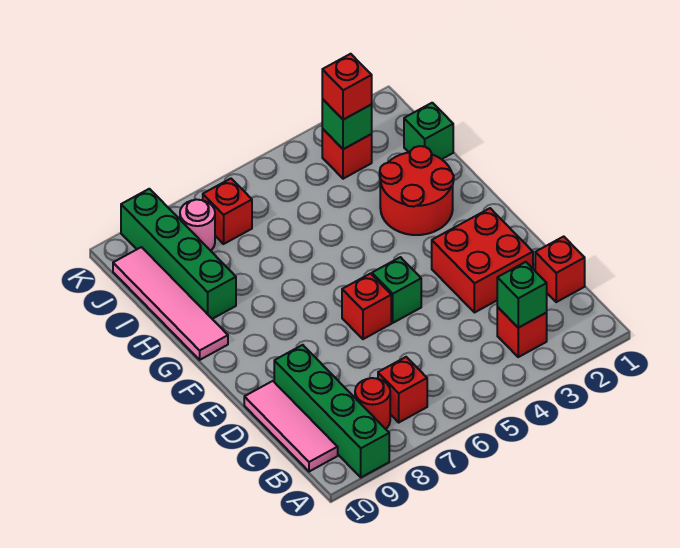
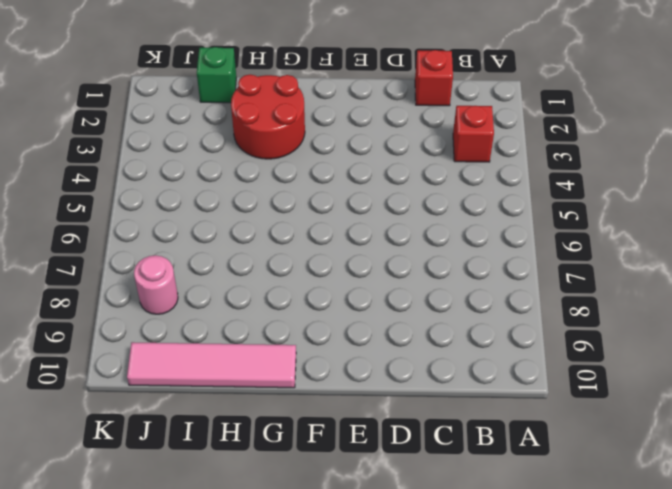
none -> green 1x4 brick [274,345,389,477]
none -> red 1x1 brick [378,357,427,422]
none -> red 1x1 round brick [355,378,390,429]

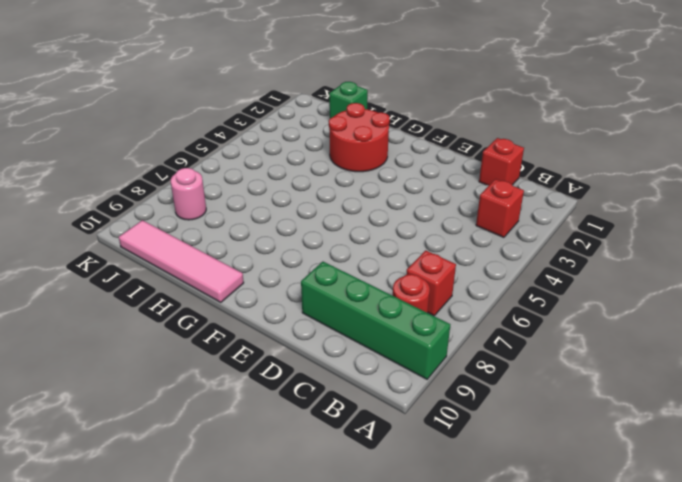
none -> pink 1x3 tile [244,381,338,472]
none -> red 2x2 brick [432,208,533,313]
none -> green 1x1 brick [372,257,421,323]

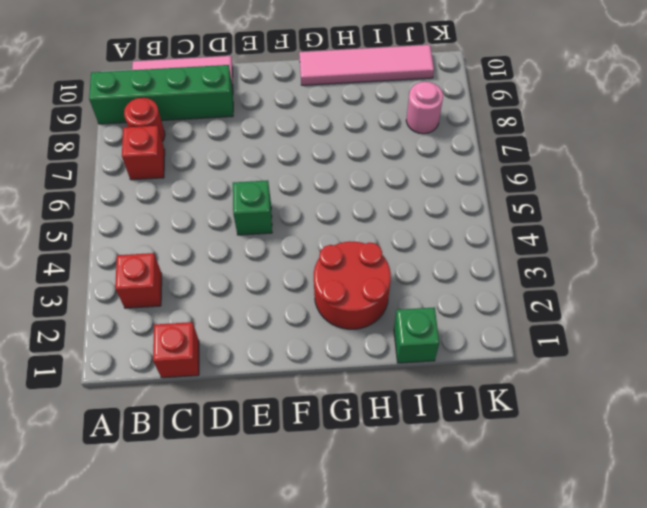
none -> red 2x2 brick [432,208,533,313]
none -> red 1x1 brick [342,274,391,339]
none -> green 1x4 brick [121,189,236,319]

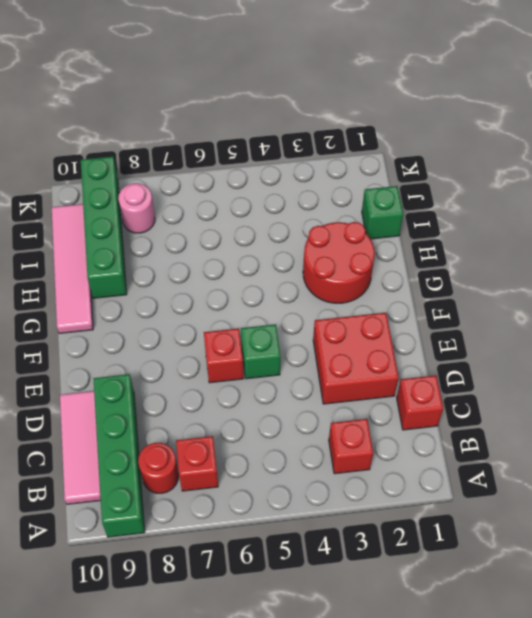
none -> red 1x1 brick [322,129,372,179]
none -> red 1x1 brick [203,179,252,244]
none -> green 1x1 brick [497,262,547,328]

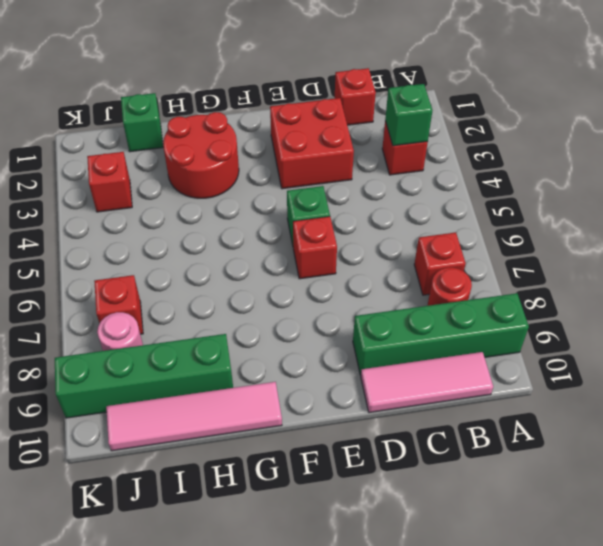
none -> green 1x1 brick [322,99,372,149]
none -> red 1x1 brick [322,54,372,120]

